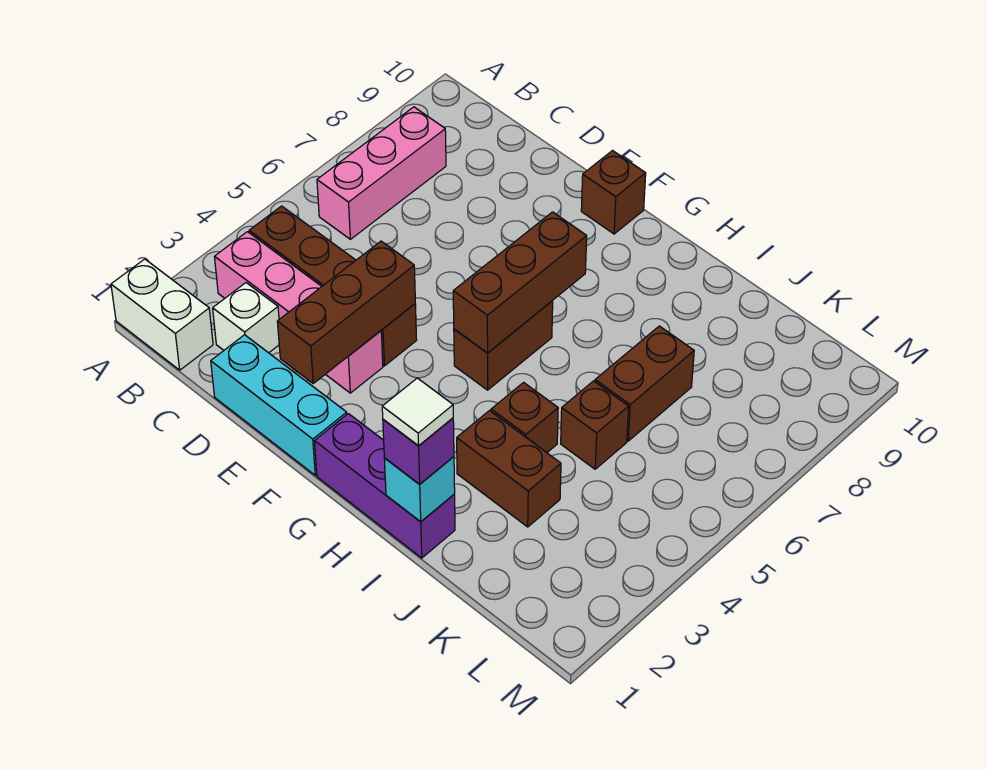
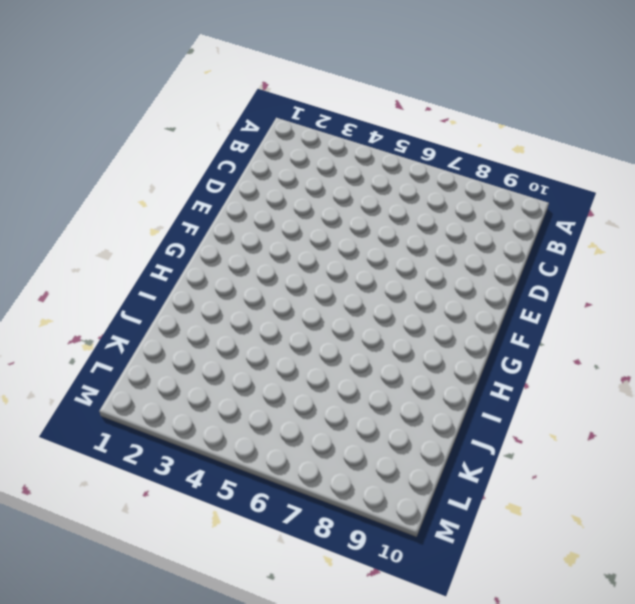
none -> white 1x2 brick [111,259,213,370]
none -> pink 1x4 brick [215,232,383,393]
none -> brown 1x4 brick [249,206,417,366]

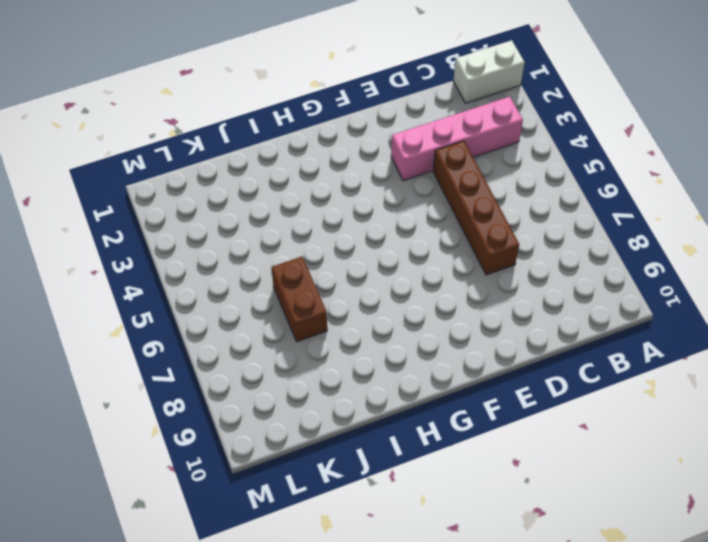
brown 1x4 brick [433,141,519,275] -> brown 1x4 brick turned to [249,206,417,366]
none -> pink 1x3 brick [317,107,446,239]
none -> white 1x1 brick [213,283,279,353]
none -> cyan 1x3 brick [211,335,347,475]

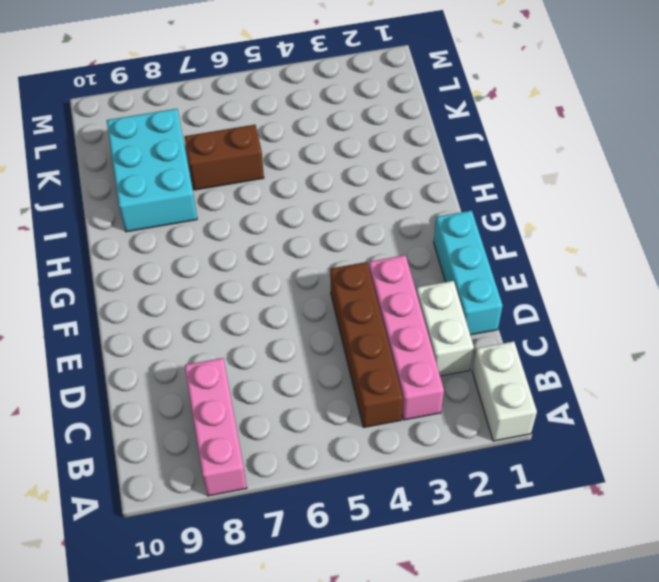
pink 1x3 brick [185,358,247,496] -> pink 1x3 brick turned to [317,107,446,239]
white 1x2 brick [416,281,474,376] -> white 1x1 brick [213,283,279,353]
cyan 2x3 brick [107,109,197,232] -> none
none -> brown 1x1 brick [581,151,646,234]
none -> purple 1x3 brick [315,414,455,558]
none -> brown 1x2 brick [454,301,553,390]

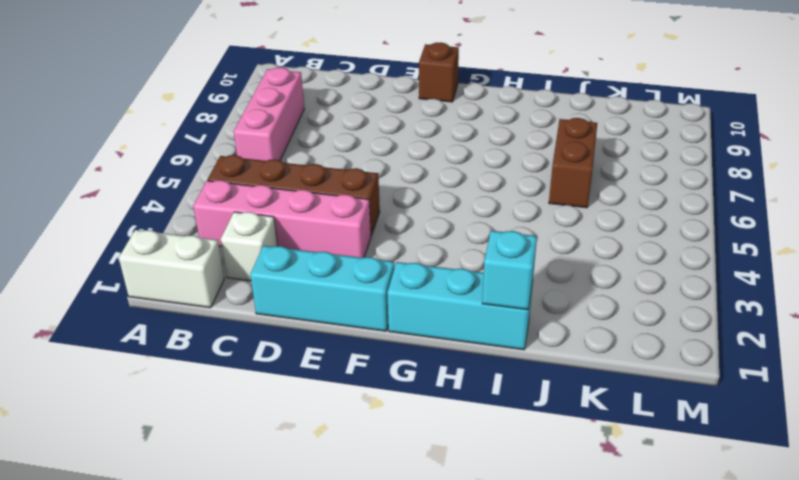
cyan 1x3 brick [387,262,533,350] -> purple 1x3 brick [315,414,455,558]
none -> brown 1x2 brick [454,301,553,390]
none -> brown 1x2 brick [457,411,561,527]
none -> brown 1x1 brick [491,383,558,453]

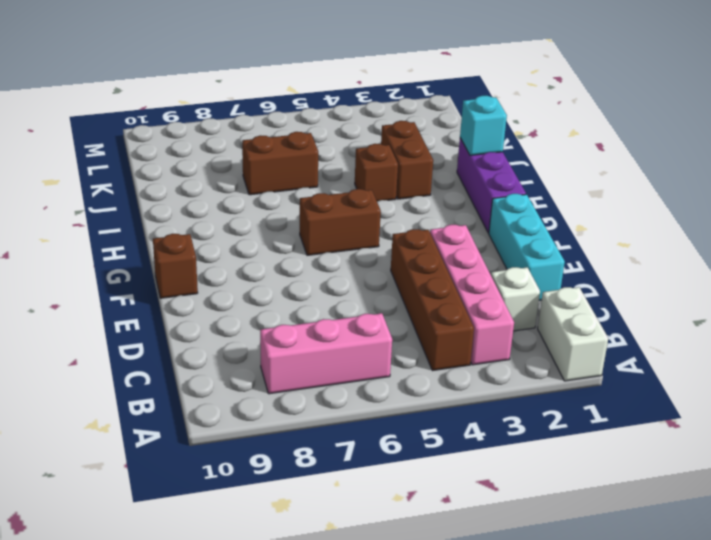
none -> brown 1x1 brick [561,381,629,469]
none -> brown 1x3 brick [277,241,415,383]
none -> brown 1x3 brick [453,212,587,353]

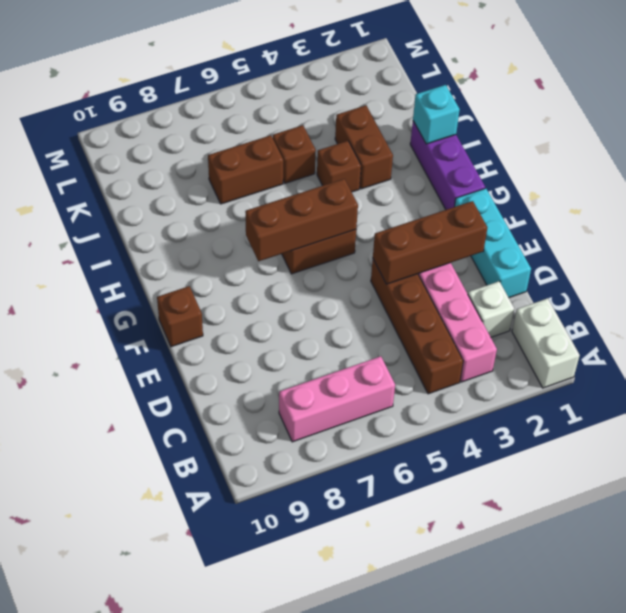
none -> purple 1x1 brick [383,418,454,484]
none -> white 1x1 tile [382,378,453,446]

